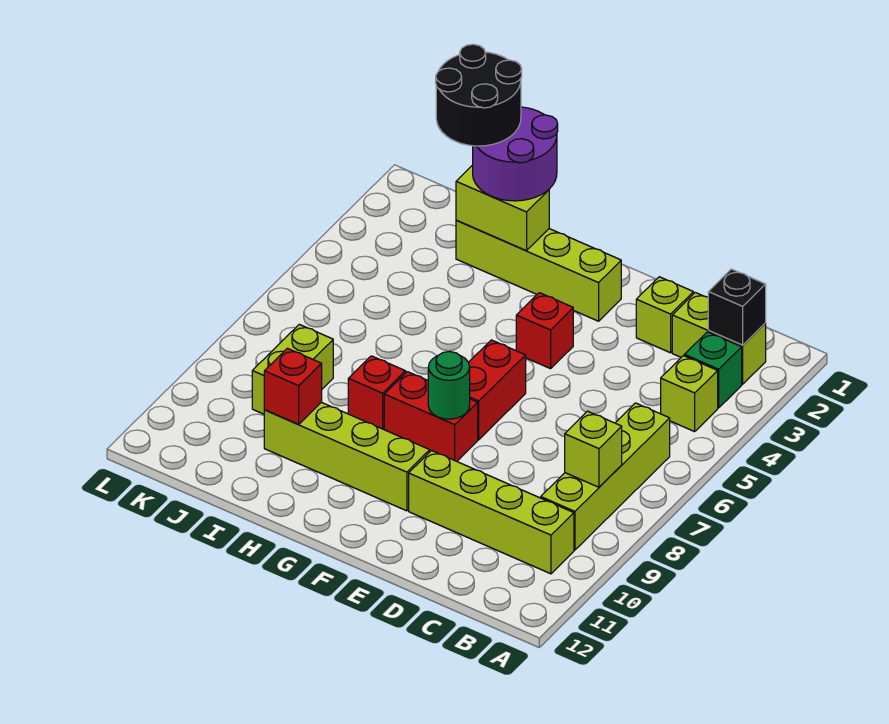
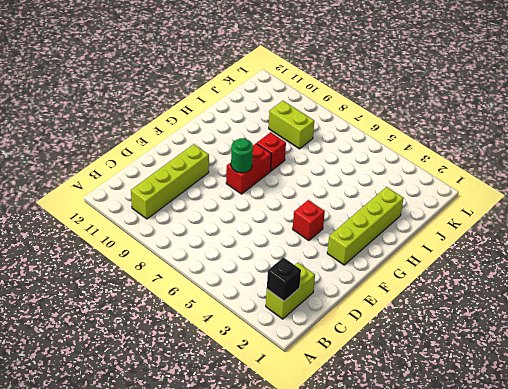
none -> green 1x1 brick [684,332,742,408]
none -> lime 1x1 brick [661,356,718,432]
none -> lime 1x4 brick [541,403,670,550]

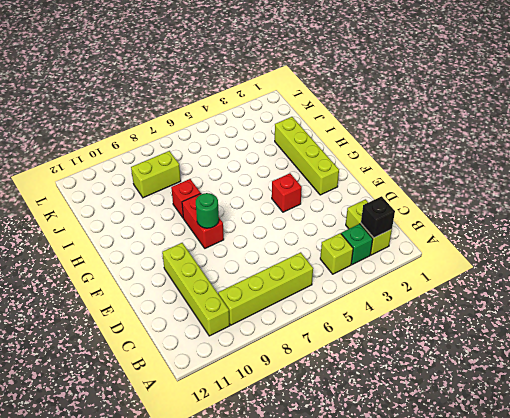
none -> lime 1x1 brick [636,277,693,353]
none -> red 1x2 brick [468,340,526,440]
none -> lime 1x4 brick [264,402,430,511]

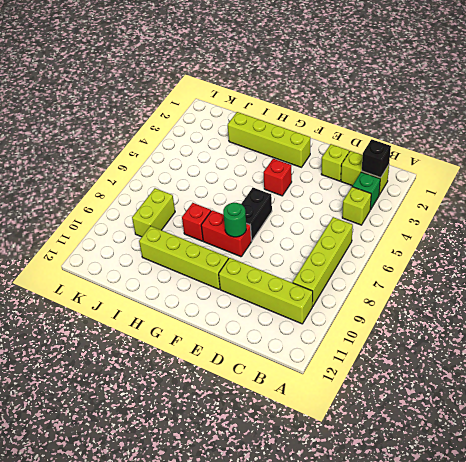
black 1x2 brick [241,188,272,241] -> red 1x2 brick [468,340,526,440]
none -> lime 1x1 brick [565,411,622,487]
none -> lime 1x2 brick [456,165,549,251]
none -> red 1x1 brick [264,348,322,424]

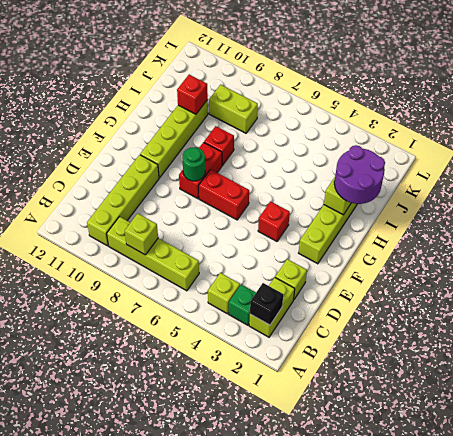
none -> black 2x2 round brick [436,44,522,146]

